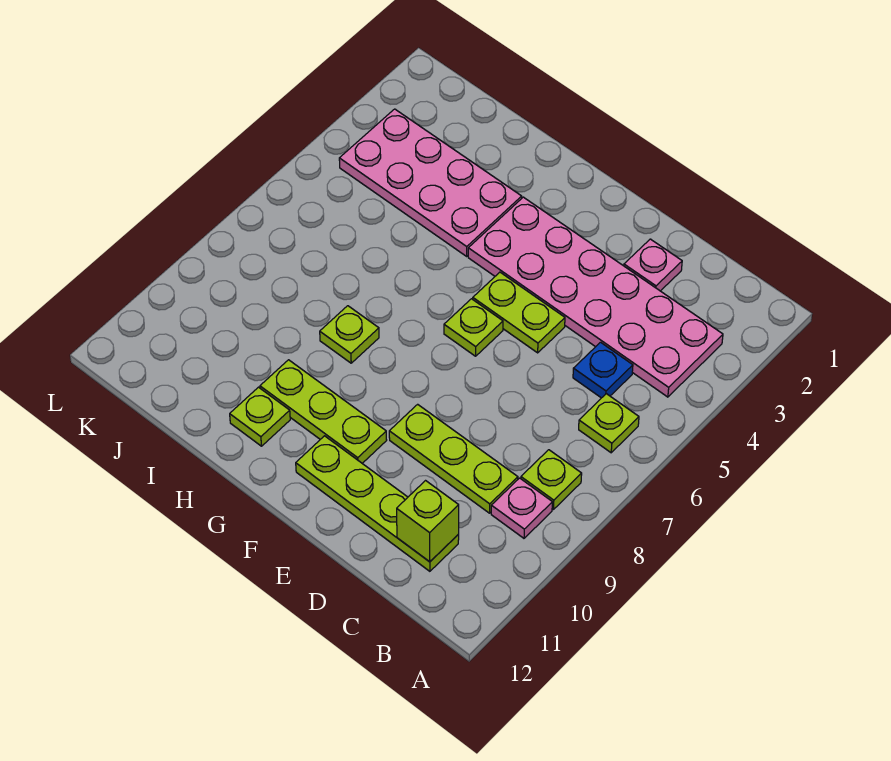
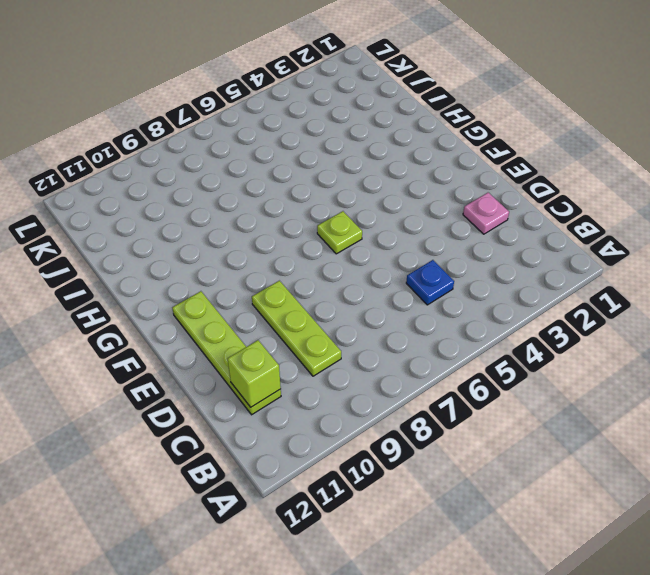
none -> pink 2x6 plate [468,197,723,397]
none -> lime 1x1 plate [579,394,639,453]
none -> lime 1x1 plate [521,450,582,509]

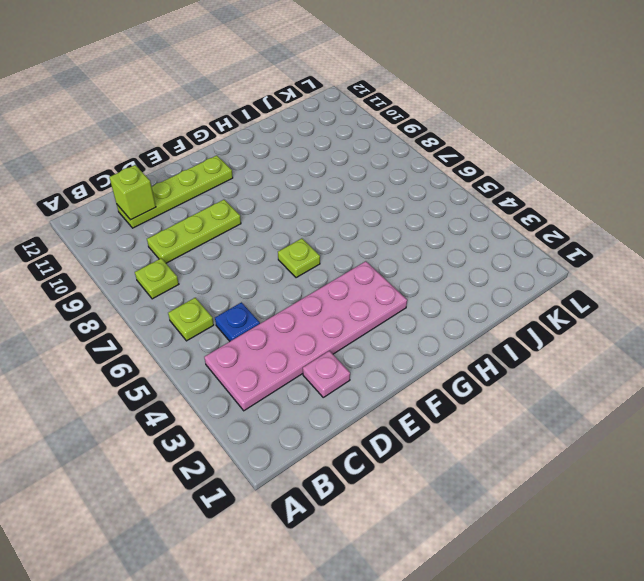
none -> pink 1x1 plate [491,478,552,538]
none -> lime 1x2 plate [473,272,565,353]
none -> lime 1x3 plate [260,360,387,463]

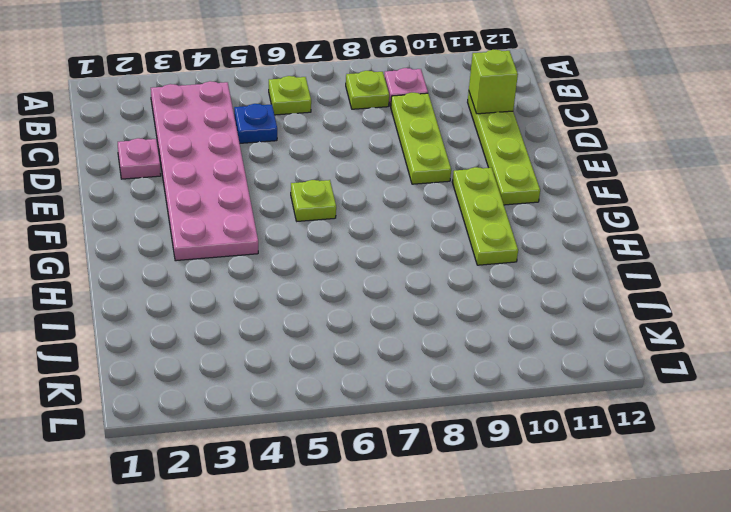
none -> lime 1x2 plate [473,272,565,353]
none -> pink 2x4 plate [339,109,522,256]
none -> lime 1x1 plate [320,306,379,363]

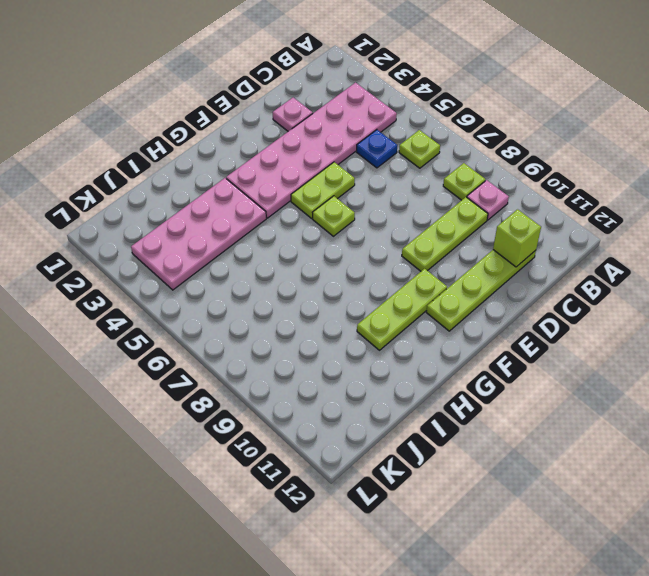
none -> lime 1x1 plate [320,306,379,363]
none -> lime 1x1 plate [230,387,290,446]

